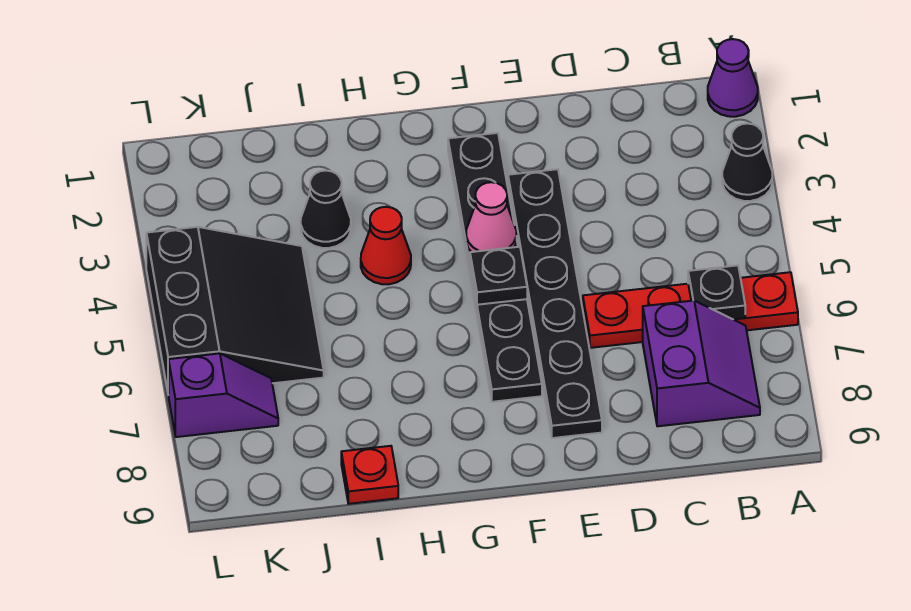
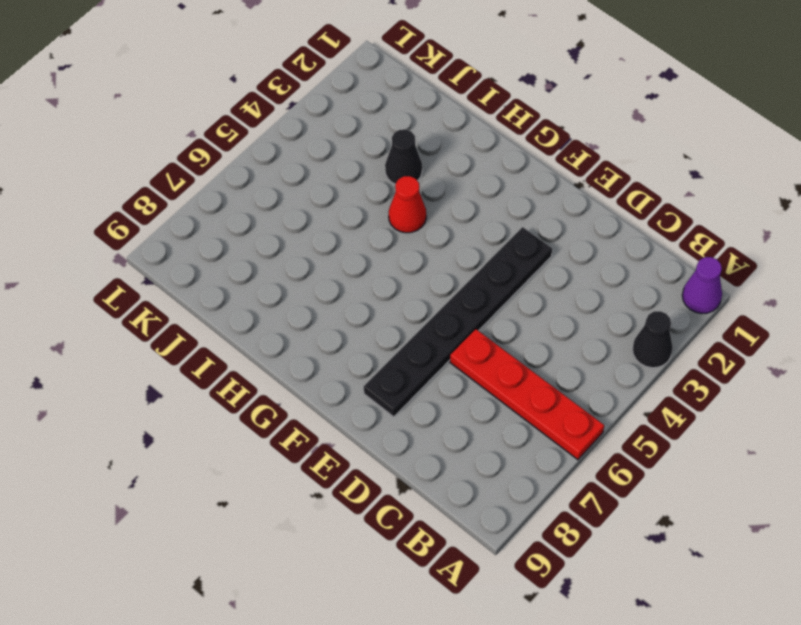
none -> purple 2x2 slope [643,301,760,426]
none -> black 1x6 plate [448,133,542,402]
none -> red 1x1 plate [341,446,398,504]

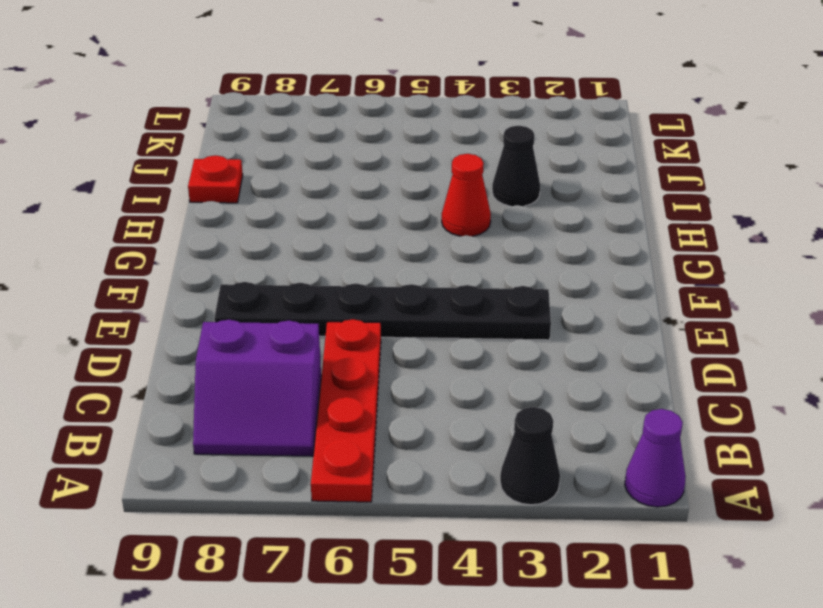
none -> black 1x6 plate [448,133,542,402]
none -> black 3x3 slope [146,227,324,395]
none -> purple 1x2 slope [169,353,278,437]

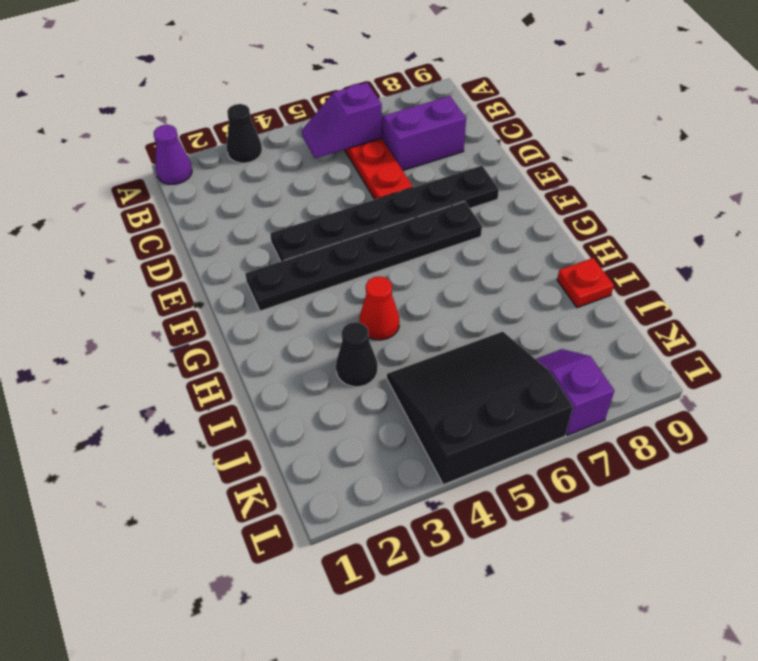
purple 1x2 slope [302,83,382,158] -> black 1x1 plate [688,265,745,319]
none -> pink 1x1 cone [466,182,516,252]
none -> black 1x1 plate [470,247,527,305]

